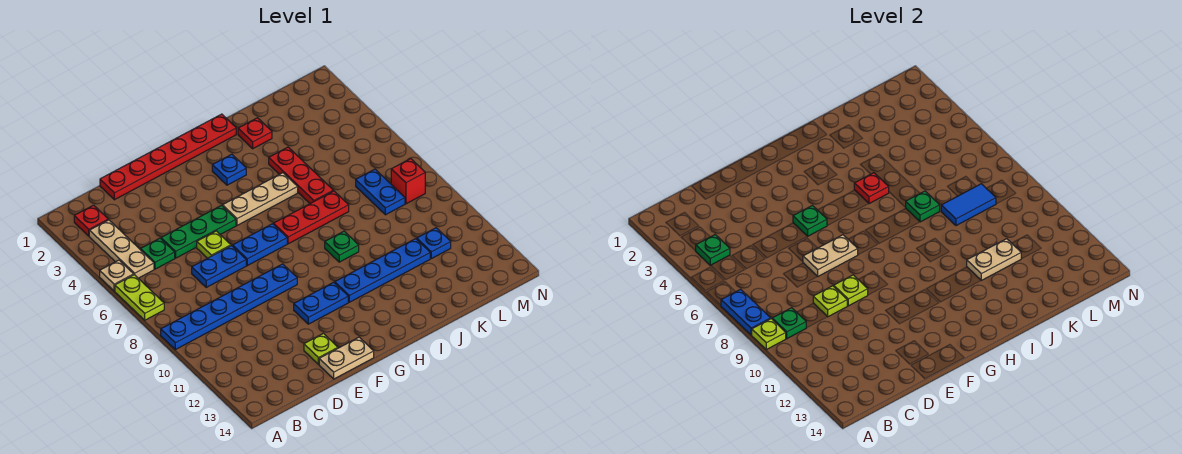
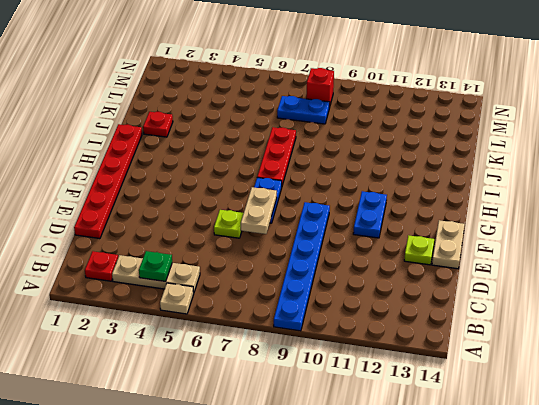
none -> lime 1x2 plate [115,275,164,320]
none -> green 1x1 plate [141,238,175,269]
none -> green 1x3 plate [161,206,236,258]
none -> blue 1x2 plate [192,246,246,287]

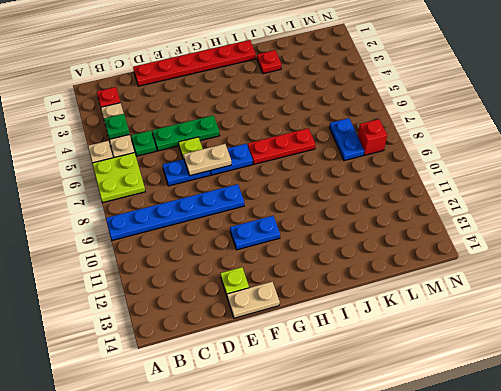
lime 2x2 plate [92,153,145,202] -> lime 1x2 plate [115,275,164,320]
none -> tan 1x3 plate [223,173,298,225]
none -> blue 1x1 plate [212,154,246,185]
none -> blue 1x4 plate [335,239,430,302]
none -> green 1x1 plate [325,231,359,262]

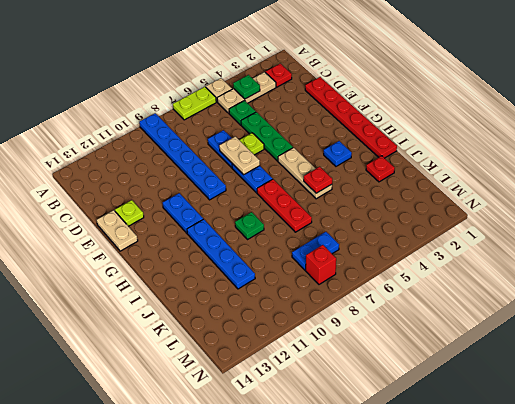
none -> red 1x3 plate [269,147,333,203]
none -> blue 1x1 plate [417,228,451,259]
none -> blue 1x2 plate [721,289,771,335]
none -> lime 1x1 plate [752,319,786,350]

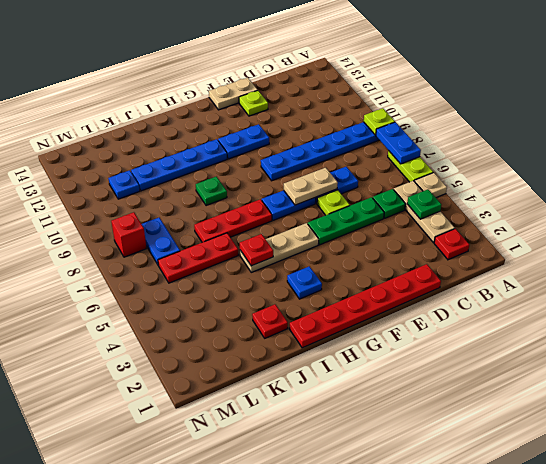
red 1x3 plate [158,233,238,283] -> red 1x3 plate turned to [269,147,333,203]
none -> green 1x1 plate [772,308,806,339]
none -> lime 1x1 plate [813,286,847,317]
none -> lime 1x1 plate [834,275,868,306]
none -> green 1x1 plate [793,206,827,236]

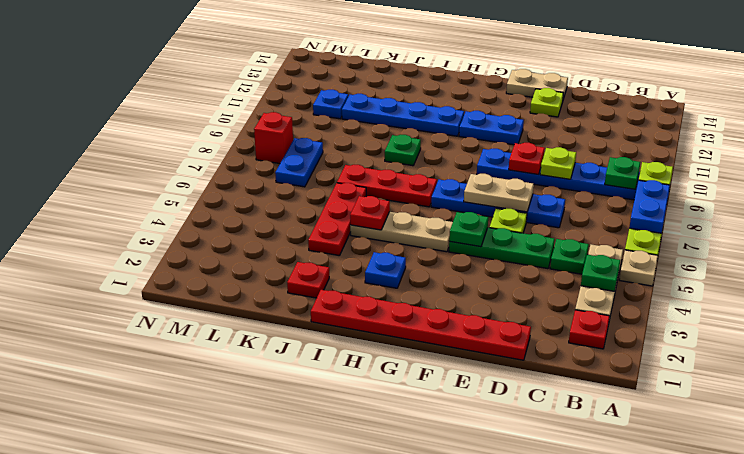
red 1x1 plate [509,143,545,174] -> lime 1x1 plate [834,275,868,306]
none -> green 1x1 plate [906,191,940,222]
none -> tan 1x2 plate [967,239,1021,280]
none -> blue 1x2 tile [941,184,996,226]

